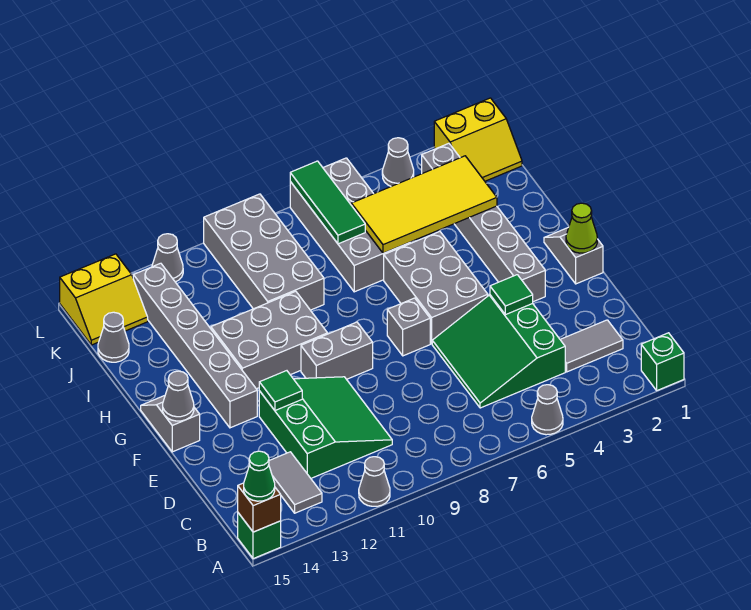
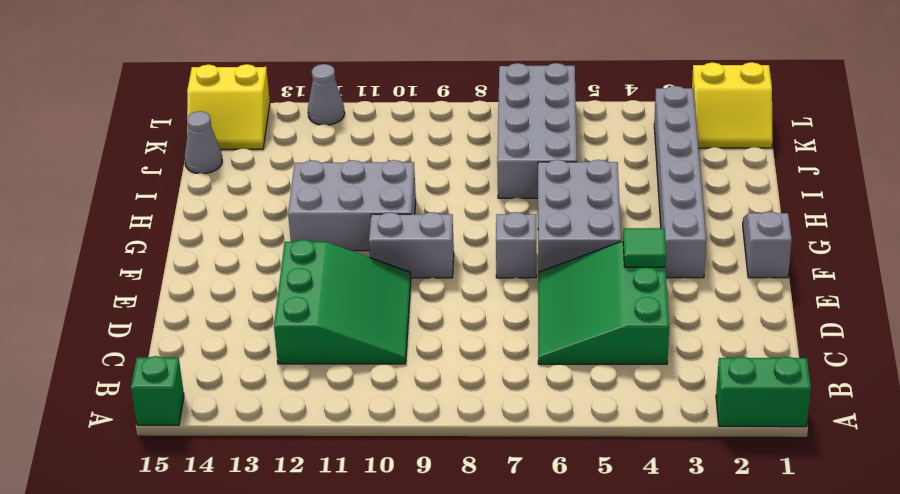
green 1x2 brick [716,357,811,427] -> green 1x1 brick [641,333,684,390]
none -> grey 1x1 cone [532,385,563,435]
none -> grey 1x1 cone [359,457,390,506]
none -> grey 1x2 tile [269,452,322,513]
none -> grey 1x2 tile [560,320,623,372]

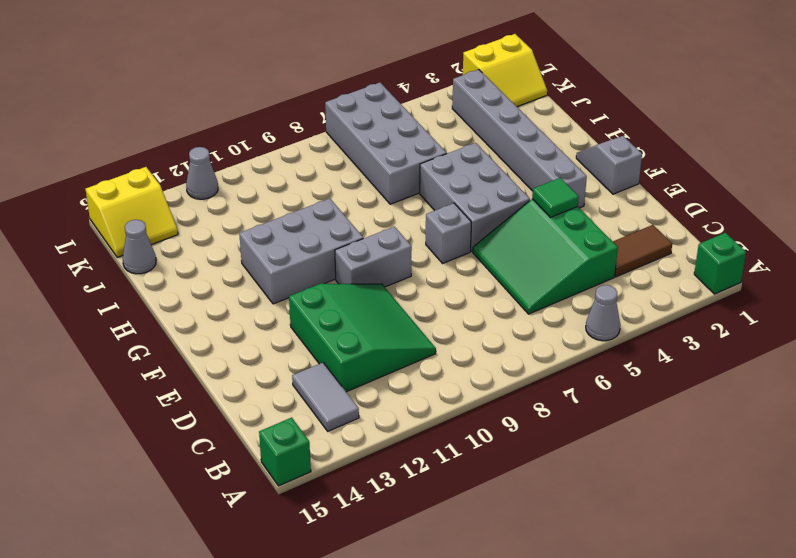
brown 1x2 tile [613,225,672,277] -> grey 1x2 tile [560,320,623,372]
none -> grey 1x1 cone [359,457,390,506]
none -> grey 1x6 brick [133,263,257,428]
none -> grey 1x2 slope [141,396,200,452]
none -> grey 2x4 brick [204,194,324,310]

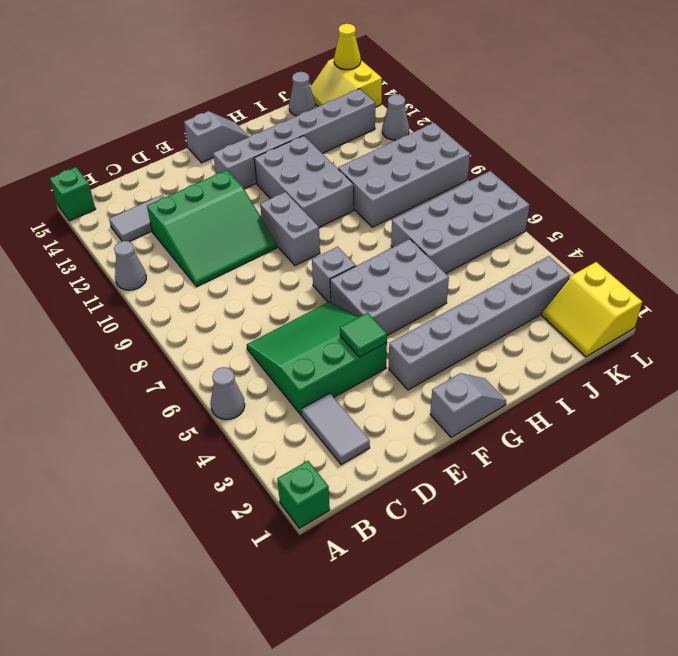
yellow 1x1 cone [334,24,361,70] -> none
none -> grey 1x1 cone [382,138,414,186]
none -> brown 1x1 brick [238,483,281,532]
none -> green 1x1 tile [259,371,302,410]
none -> lime 1x1 cone [566,203,597,253]

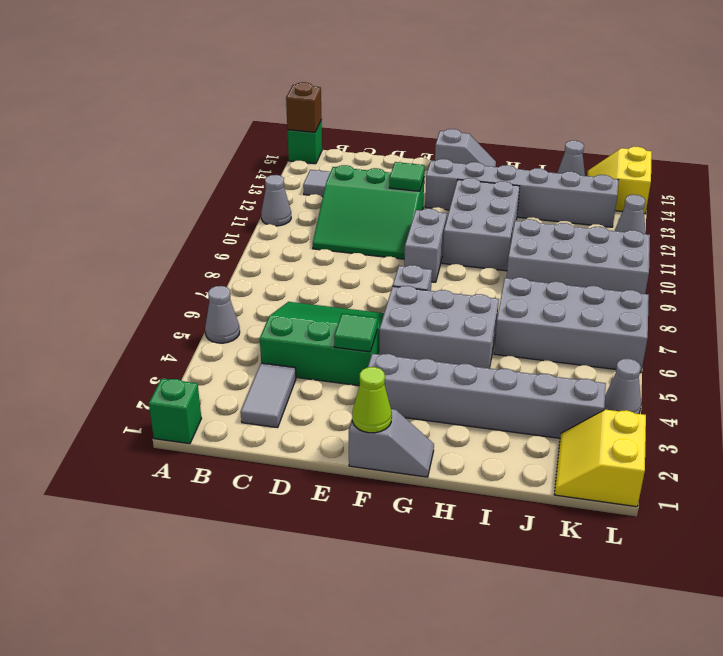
none -> grey 1x1 cone [163,371,194,421]
none -> yellow 2x4 tile [351,156,497,253]
none -> green 1x3 tile [290,161,365,244]
none -> green 1x1 cone [244,451,275,501]

